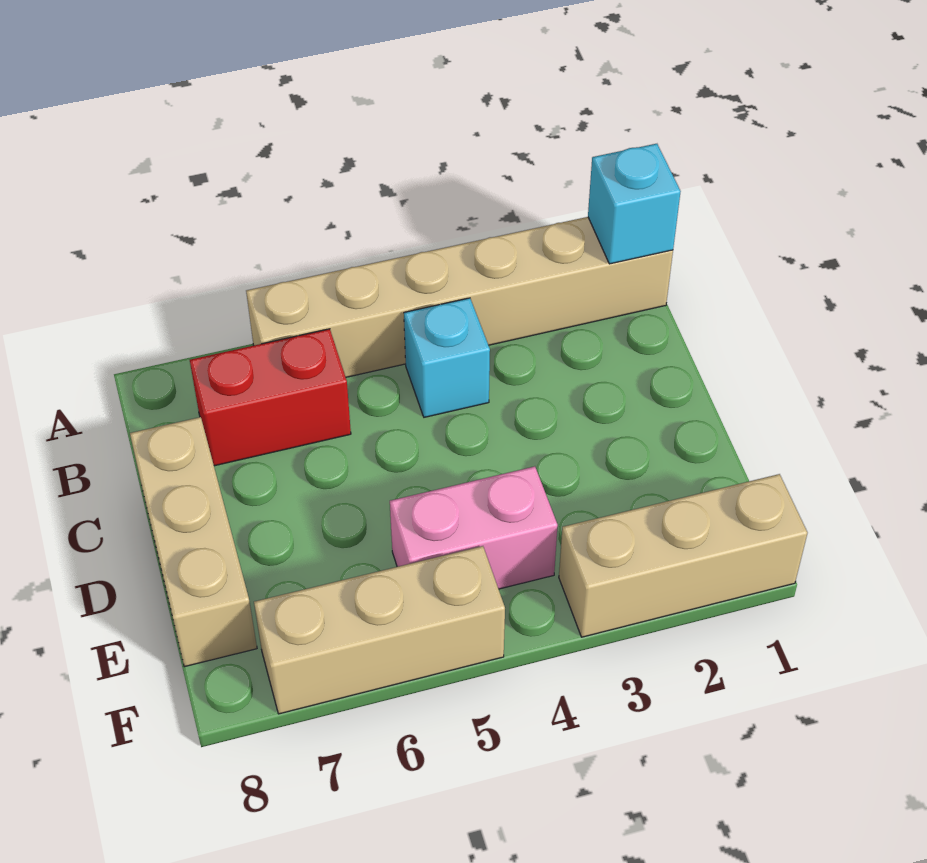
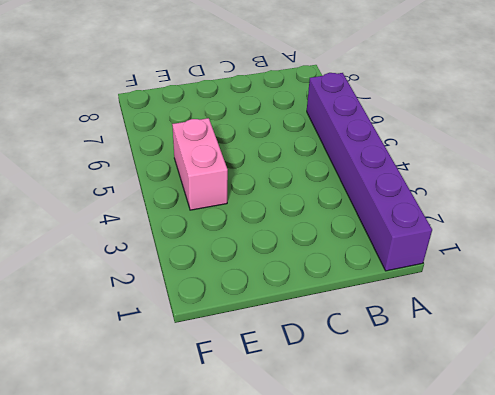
purple 1x6 brick [307,73,432,271] -> tan 1x6 brick [246,217,673,377]
none -> cyan 1x1 brick [404,298,490,417]
none -> red 1x2 brick [190,329,351,466]

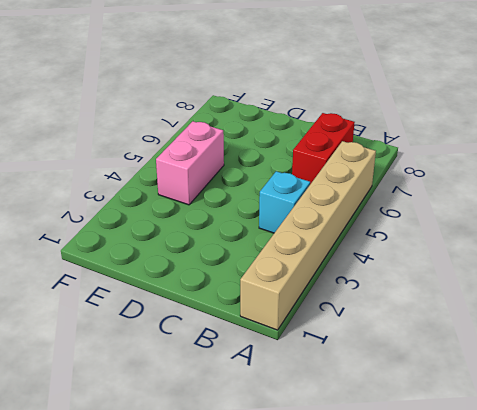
none -> tan 1x3 brick [130,417,257,667]
none -> tan 1x3 brick [559,474,807,637]

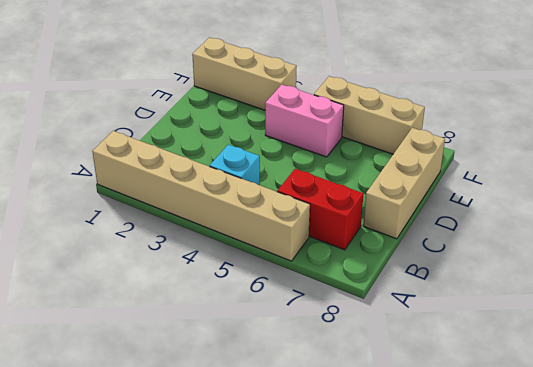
none -> cyan 1x1 brick [588,144,681,264]

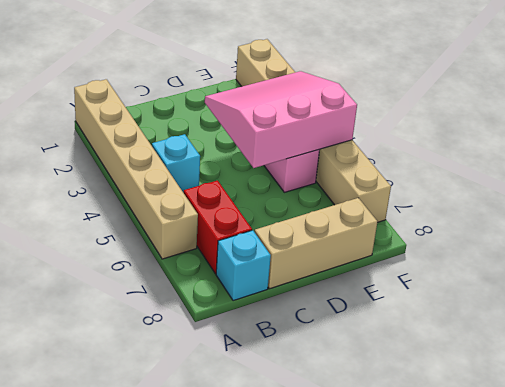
cyan 1x1 brick [216,230,271,301] -> cyan 1x1 brick moved to [588,144,681,264]
pink 3x3 slope [205,71,357,168] -> none

